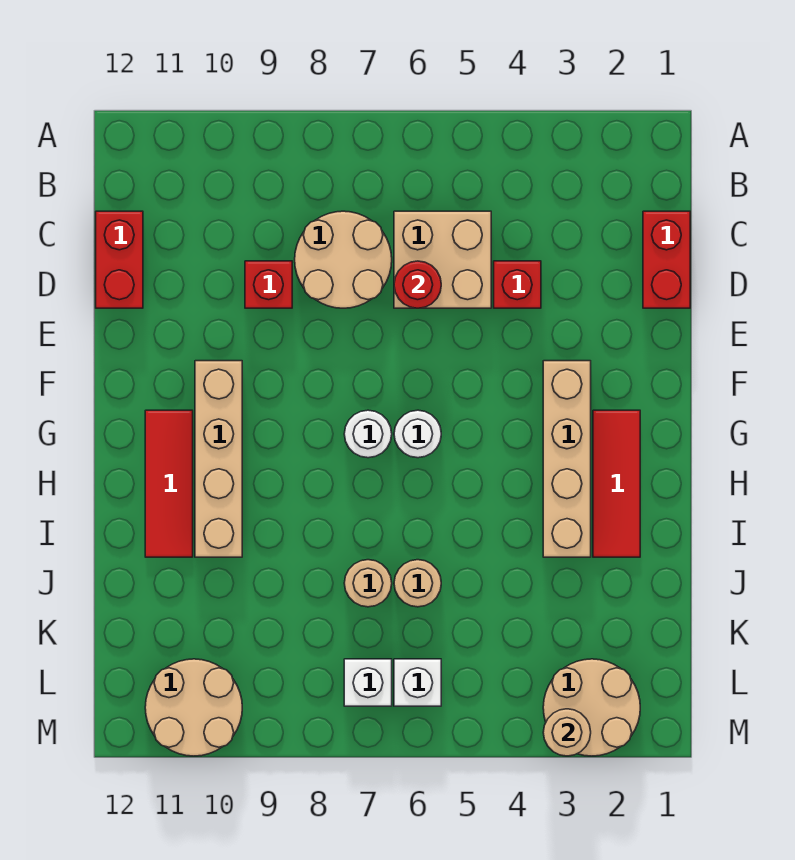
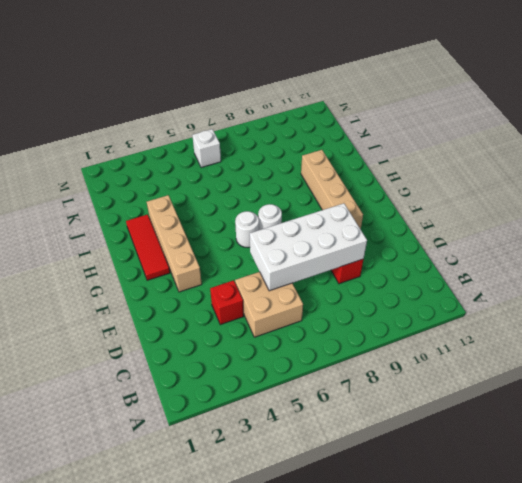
white 2x4 brick [250,203,367,291] -> red 1x1 round brick [394,261,441,308]
none -> red 1x2 brick [643,211,690,308]
none -> tan 2x2 round brick [295,211,392,308]
none -> red 1x2 brick [96,211,143,308]

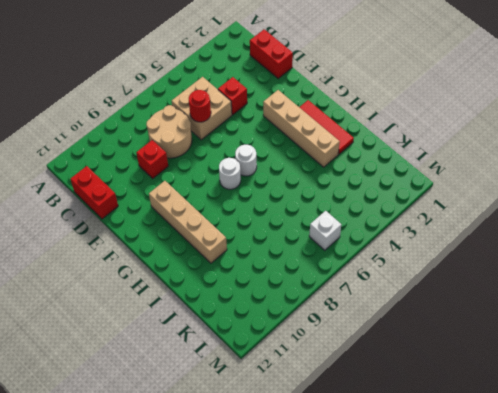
none -> red 1x3 tile [145,410,193,557]
none -> tan 1x1 round brick [394,560,441,607]
none -> tan 1x1 round brick [344,560,392,607]

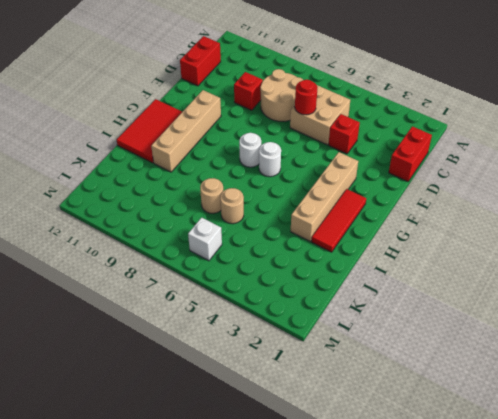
red 2x3 tile [117,99,182,163] -> red 1x3 tile [145,410,193,557]
none -> tan 2x2 round brick [543,659,640,756]
none -> white 1x1 brick [344,659,392,706]
none -> tan 2x2 round brick [145,659,242,756]

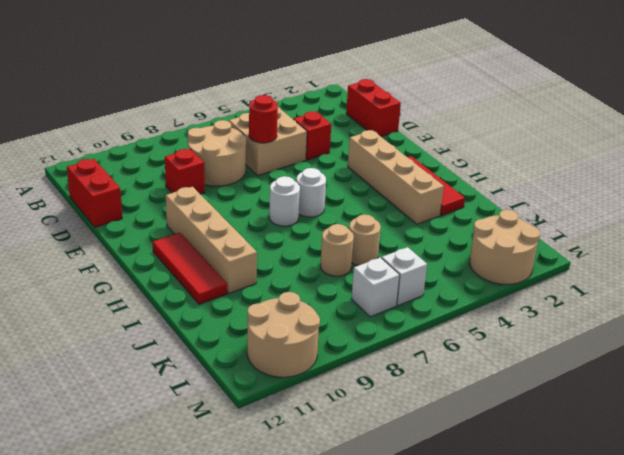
none -> tan 1x1 round brick [543,709,591,756]

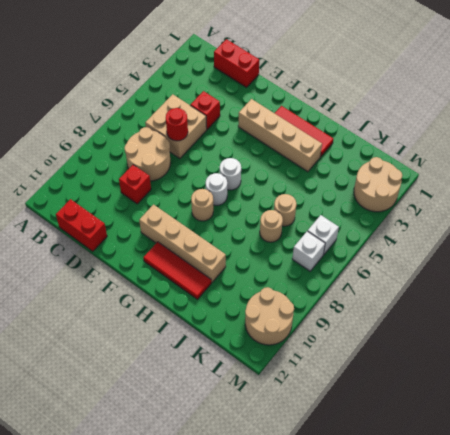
tan 1x1 round brick [191,189,213,221] -> tan 1x1 round brick moved to [543,709,591,756]

